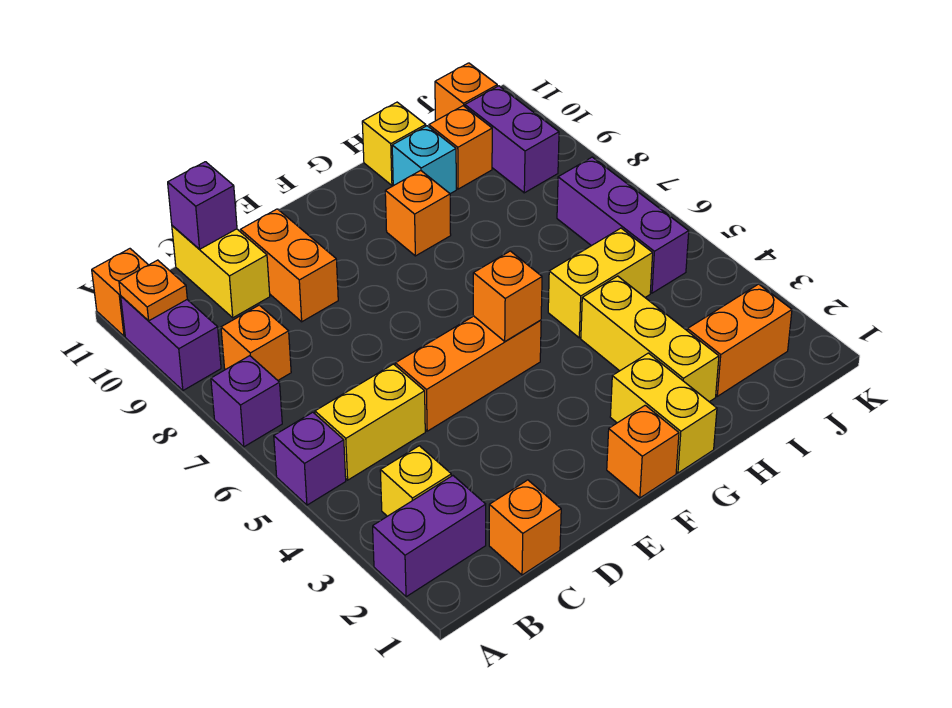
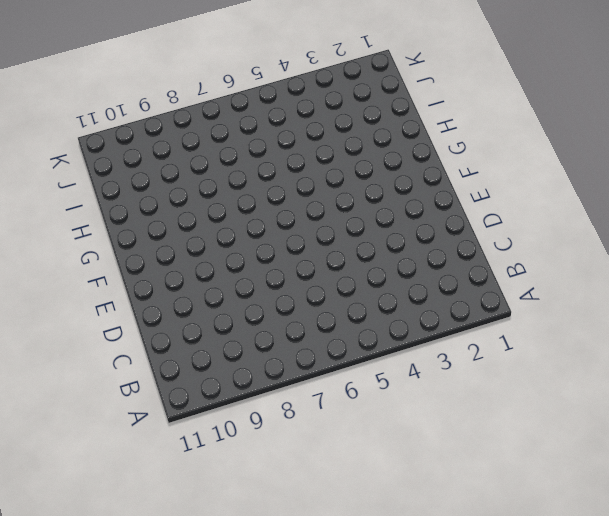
none -> purple 1x2 brick [373,476,486,597]
none -> purple 1x1 brick [274,412,346,505]
none -> purple 1x1 brick [211,356,282,447]

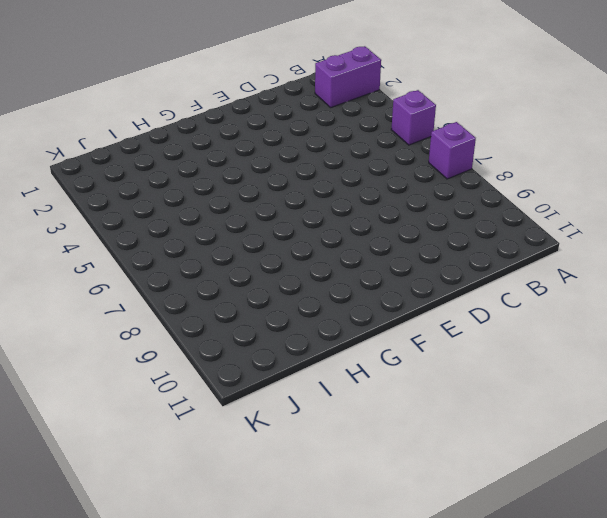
none -> purple 1x2 brick [121,296,221,390]
none -> orange 1x1 brick [92,249,148,336]
none -> yellow 1x1 brick [380,446,451,516]

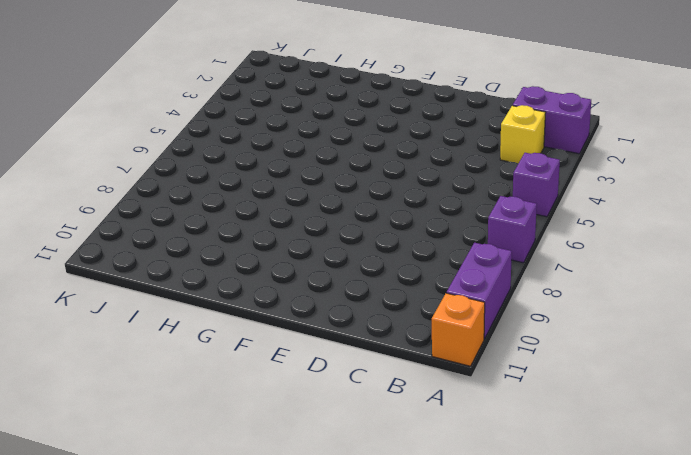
none -> yellow 1x2 brick [315,364,425,480]
none -> orange 1x1 brick [221,305,291,380]
none -> orange 1x1 brick [489,480,561,575]

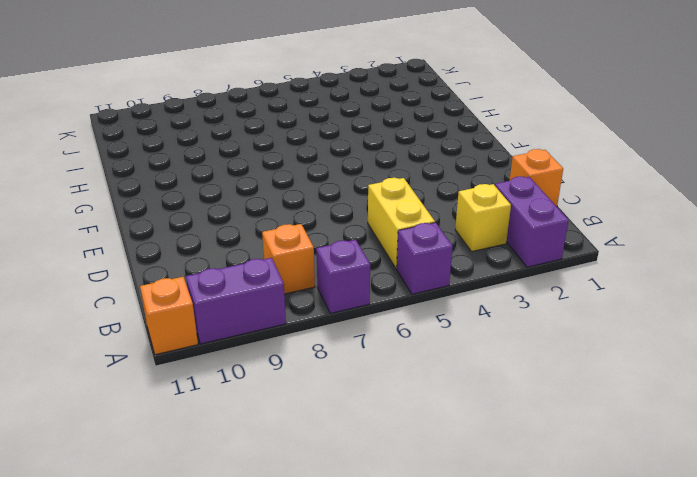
none -> yellow 1x2 brick [172,226,270,318]
none -> orange 1x3 brick [395,316,541,431]
none -> orange 1x2 brick [240,209,338,322]

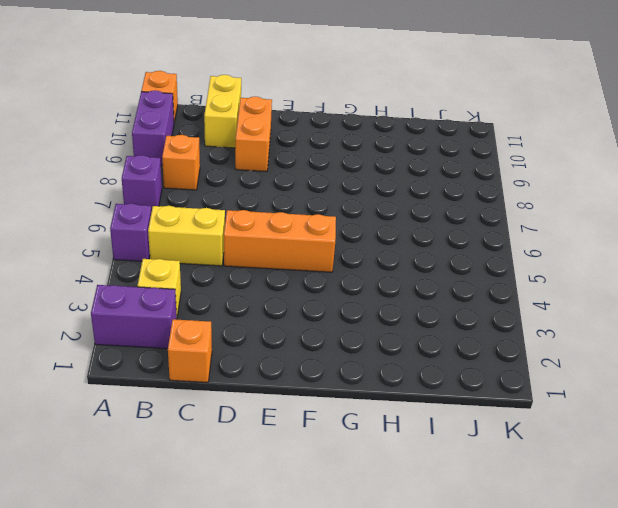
none -> orange 1x1 brick [607,405,679,498]
none -> yellow 1x2 brick [610,353,717,473]
none -> orange 1x1 brick [385,171,451,256]

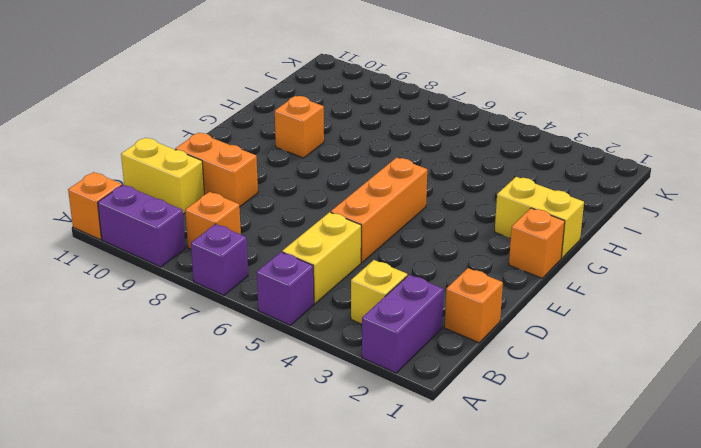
none -> yellow 1x3 brick [581,276,719,402]
none -> yellow 1x2 brick [548,228,653,338]
none -> cyan 1x1 brick [392,126,456,194]

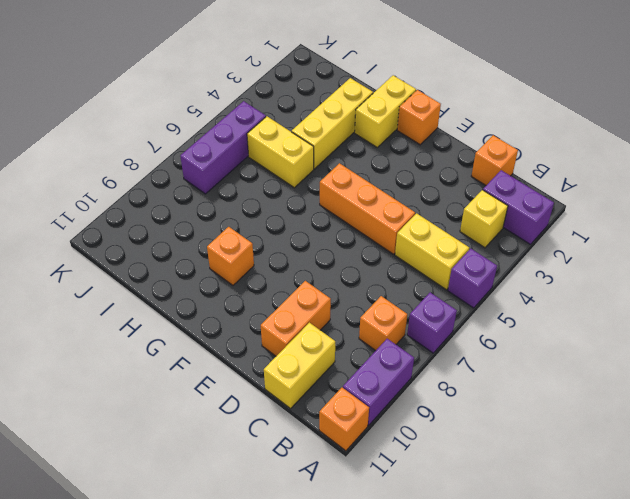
none -> cyan 1x1 brick [392,126,456,194]
none -> yellow 1x1 brick [362,102,426,185]
none -> orange 1x2 brick [687,284,792,396]

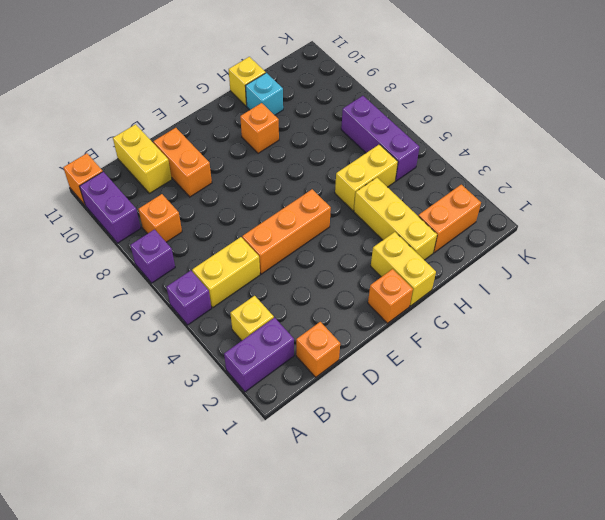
none -> orange 1x1 brick [429,106,492,189]
none -> purple 1x2 brick [465,86,559,193]
none -> orange 1x1 brick [435,63,497,121]

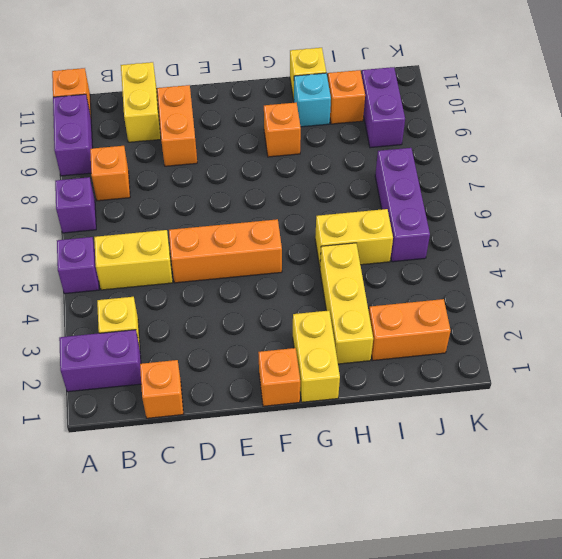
none -> orange 1x1 brick [435,63,497,121]
none -> orange 1x1 plate [119,260,187,321]
none -> purple 1x1 brick [168,162,237,249]

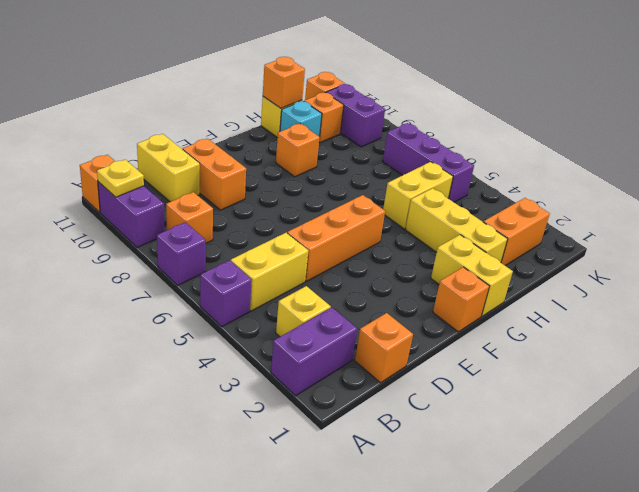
yellow 1x1 plate [97,160,144,197] -> orange 1x1 plate [119,260,187,321]
orange 1x1 brick [263,57,305,108] -> orange 1x1 brick moved to [473,251,542,341]
none -> purple 1x1 brick [168,162,237,249]

